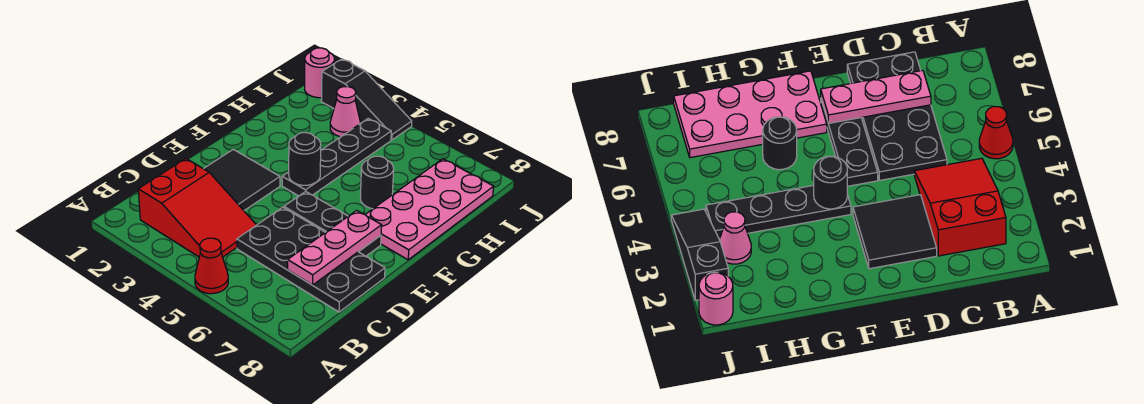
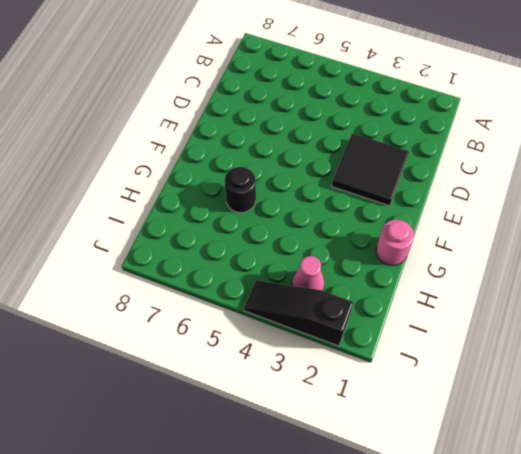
pink 1x1 round brick [376,219,414,266] -> pink 1x1 round brick moved to [305,48,335,98]
none -> red 1x1 cone [195,238,228,294]
none -> red 2x3 slope [138,159,256,257]
none -> black 2x4 plate [237,207,385,312]

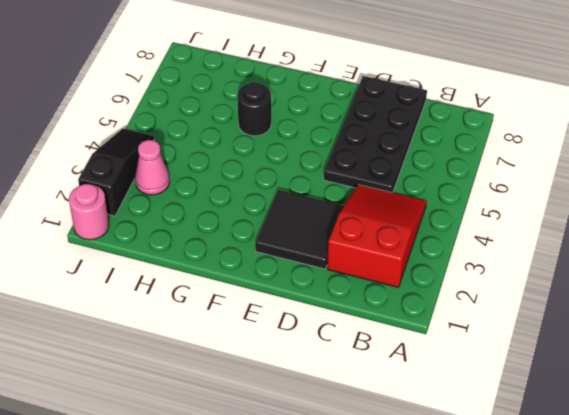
none -> red 1x1 cone [195,238,228,294]
none -> black 1x3 plate [284,192,381,256]
none -> black 1x4 plate [282,119,391,196]

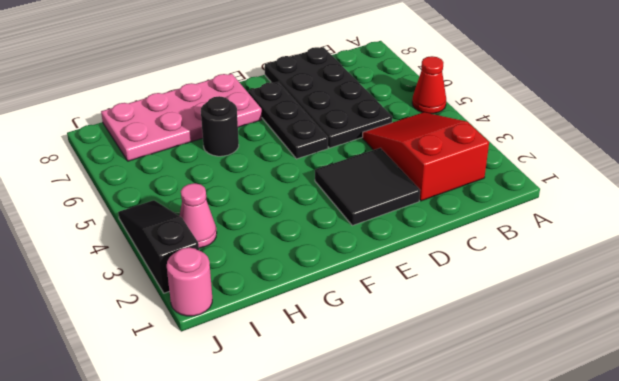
none -> black 1x4 plate [282,119,391,196]
none -> pink 1x3 plate [288,210,382,285]
none -> black 1x1 round brick [289,133,321,185]

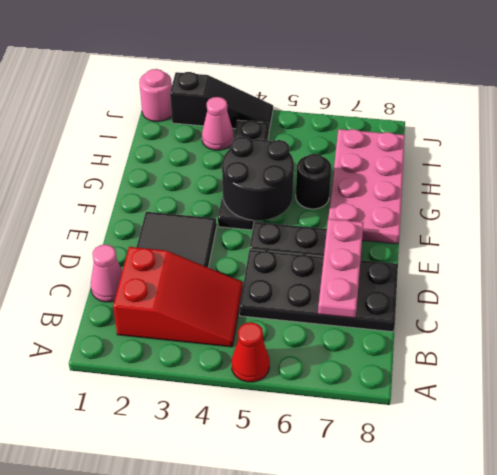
pink 1x1 cone [91,244,122,302] -> none
black 2x2 round brick [222,137,294,220] -> black 1x1 round brick [289,133,321,185]

